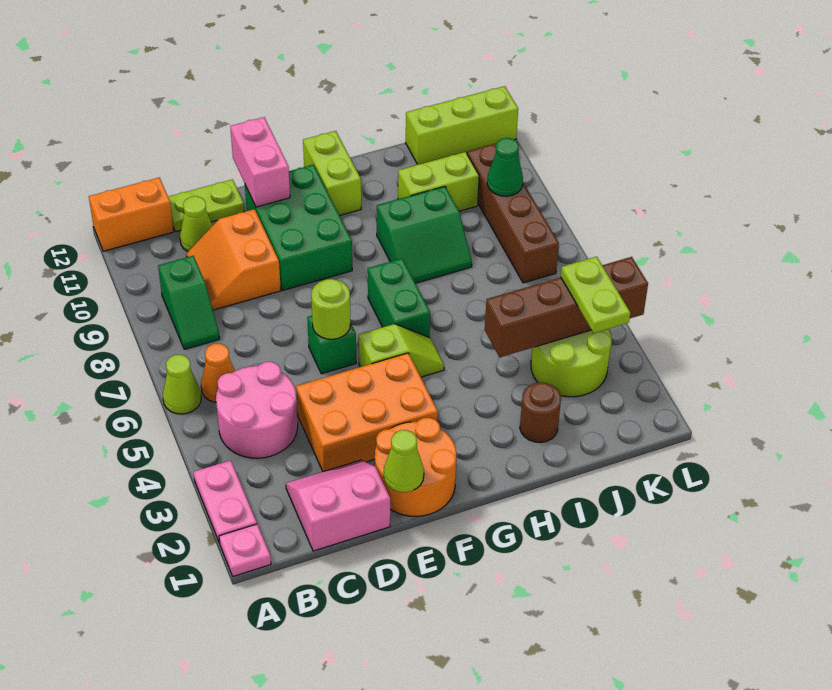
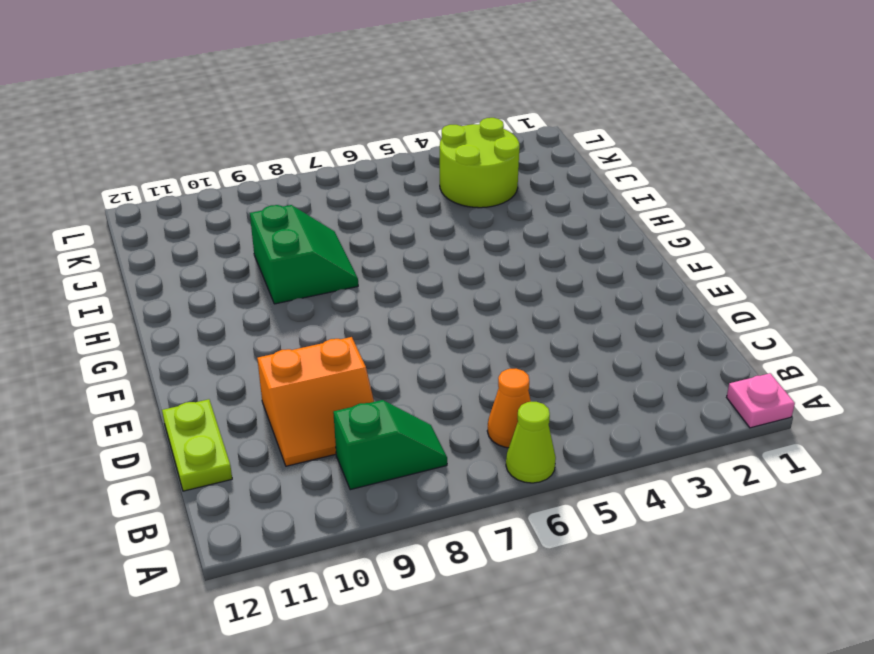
none -> pink 1x2 plate [194,460,257,543]
none -> orange 1x2 brick [89,178,174,251]
none -> pink 2x2 round brick [216,362,298,458]
none -> pink 2x2 slope [286,460,390,551]

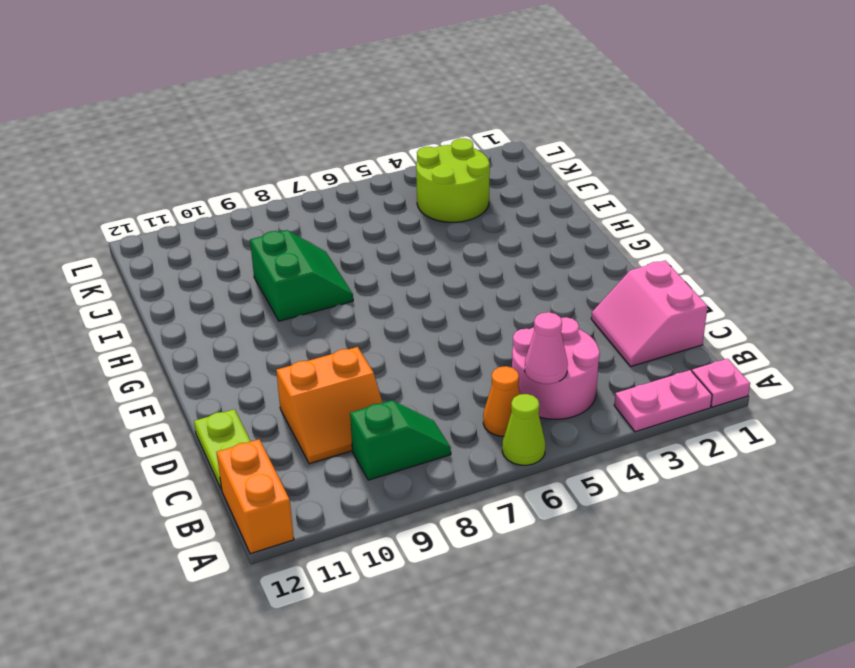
pink 1x1 cone [525,312,568,384] -> none
none -> lime 1x1 cone [180,196,213,252]
none -> orange 2x3 brick [296,353,438,472]
none -> orange 2x2 round brick [375,418,457,516]
none -> green 1x1 brick [307,316,356,374]

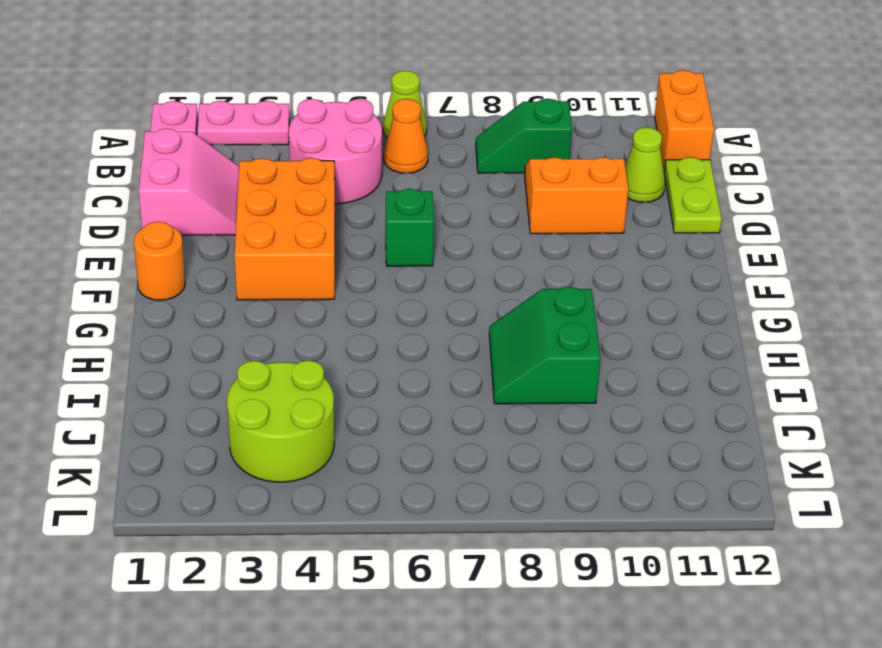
orange 1x1 round brick [134,222,185,300] -> orange 2x2 round brick [375,418,457,516]
none -> green 2x3 brick [245,165,352,290]
none -> lime 1x2 slope [358,324,444,377]
none -> green 1x2 brick [368,258,430,337]
none -> lime 1x2 brick [303,131,361,215]

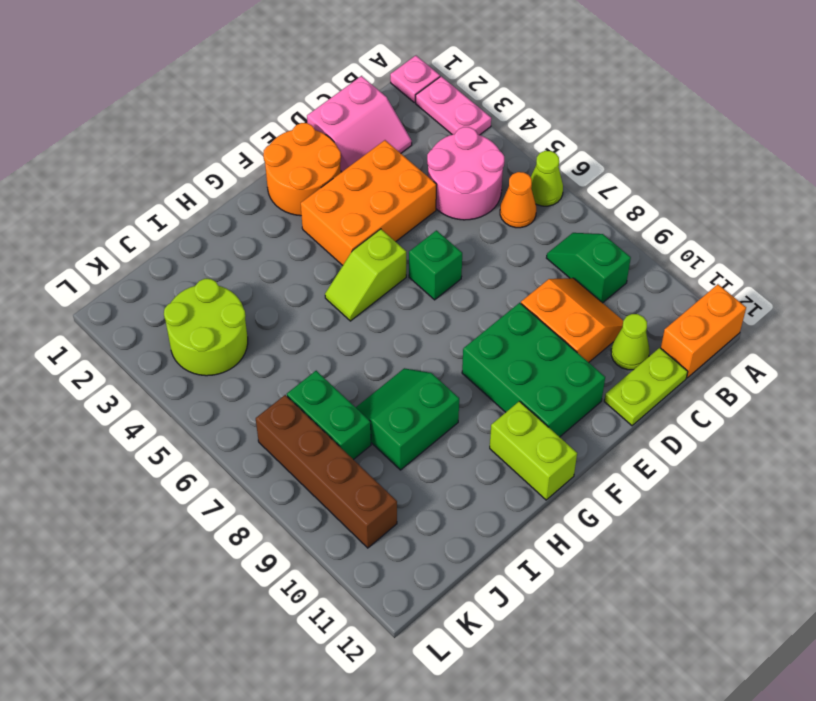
green 1x2 brick [287,371,371,460] -> green 1x2 brick moved to [368,258,430,337]
none -> brown 1x1 round brick [520,382,561,443]
none -> lime 1x2 brick [398,152,479,211]
none -> lime 1x3 brick [406,86,518,164]
none -> lime 1x1 cone [384,430,424,492]

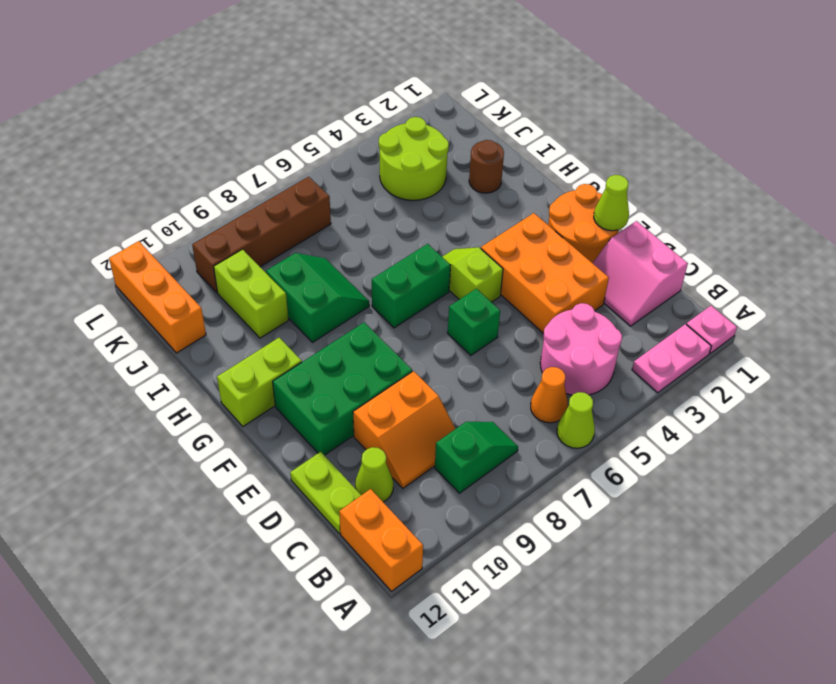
orange 1x3 brick [109,241,206,353] -> lime 1x3 brick [406,86,518,164]
none -> lime 1x1 round brick [311,279,351,339]
none -> pink 1x2 brick [230,117,290,207]
none -> brown 1x4 brick [485,257,648,357]
none -> green 1x1 cone [487,138,523,196]

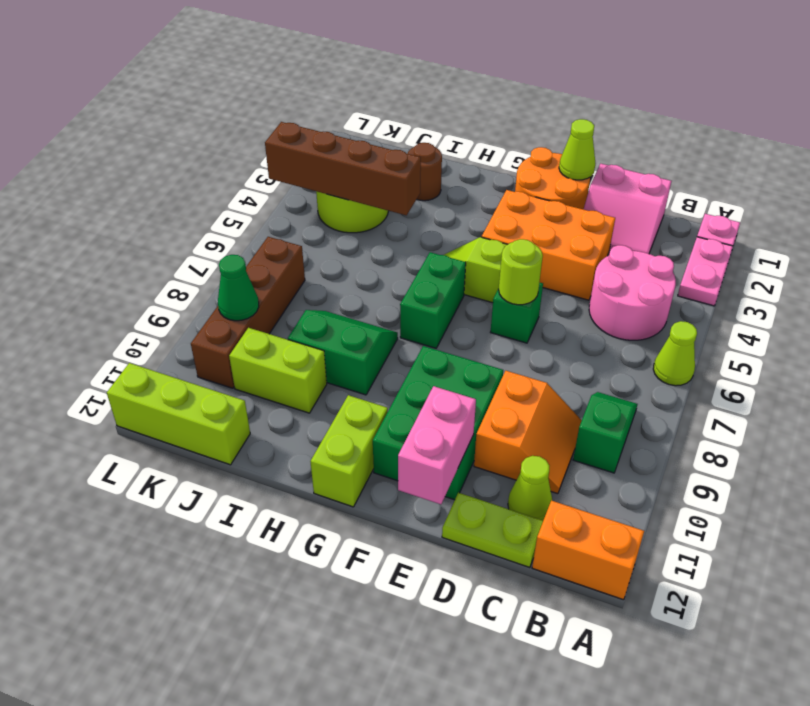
none -> orange 1x1 cone [201,343,235,402]
none -> lime 1x2 plate [561,257,630,333]

